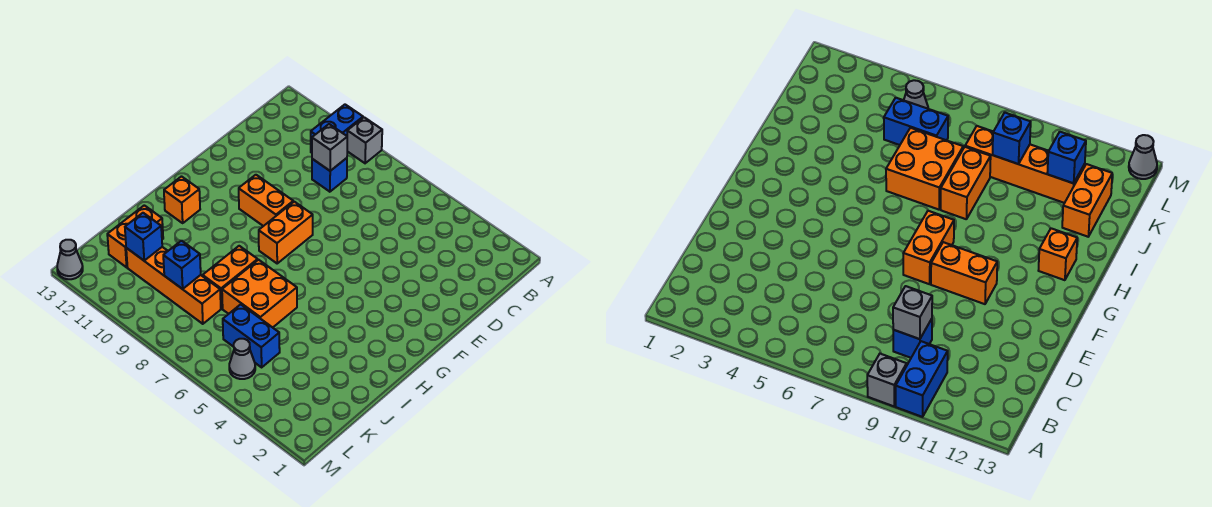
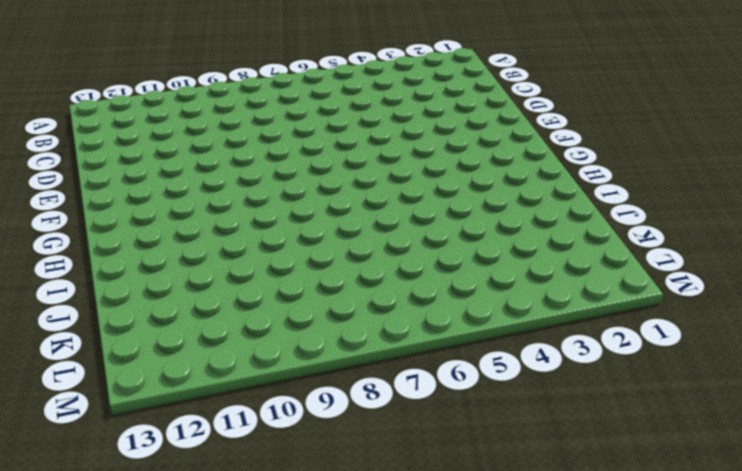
none -> grey 1x1 brick [347,117,382,163]
none -> blue 1x2 brick [311,105,363,153]
none -> blue 1x1 brick [312,158,347,192]

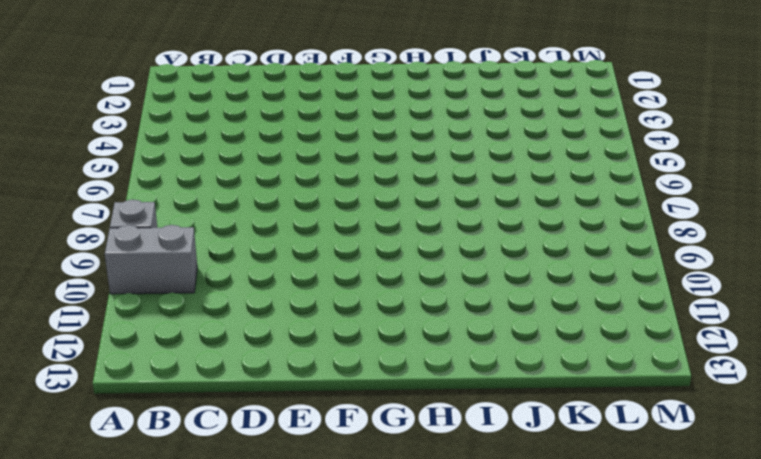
grey 1x2 brick [105,225,197,294] -> blue 1x2 brick [311,105,363,153]
none -> blue 1x1 brick [312,158,347,192]
none -> orange 1x2 brick [259,202,313,263]
none -> orange 1x2 brick [239,175,293,226]

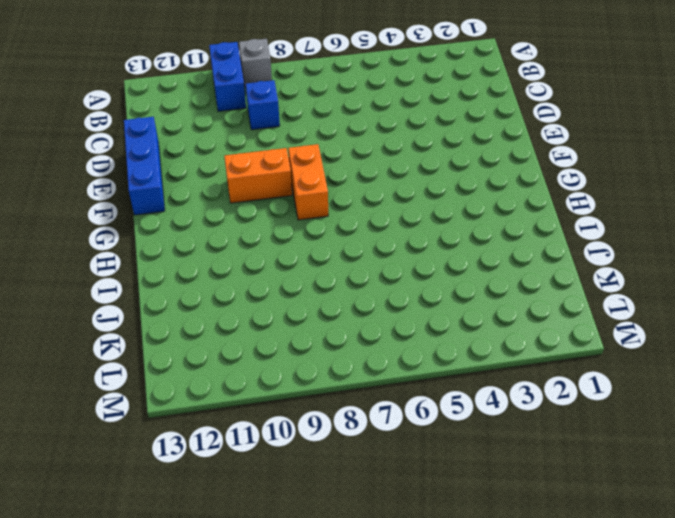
blue 1x3 brick [124,117,165,215] -> none
none -> orange 1x1 brick [164,177,200,223]
none -> orange 2x2 brick [222,260,297,327]
none -> orange 1x2 brick [203,246,258,308]

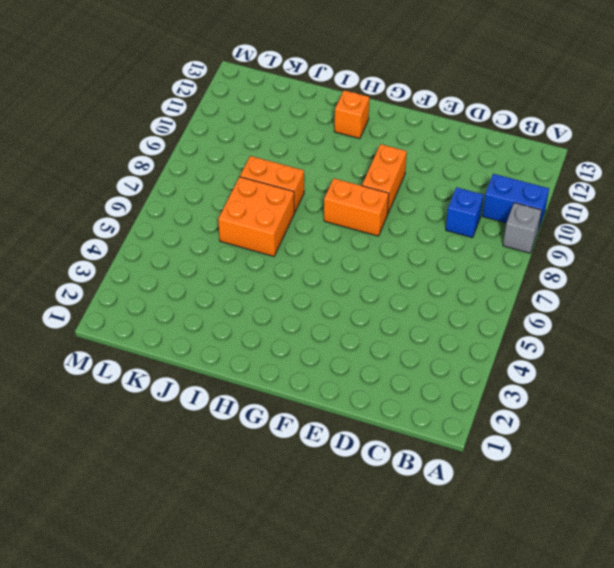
none -> orange 1x2 brick [107,205,163,267]
none -> blue 1x2 brick [223,304,280,367]
none -> orange 1x4 brick [126,247,221,324]

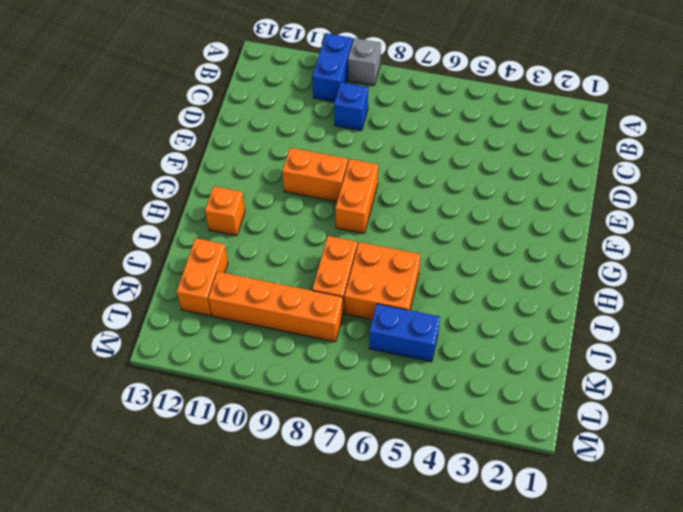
none -> grey 1x1 cone [229,339,255,379]
none -> grey 1x1 cone [57,240,83,279]
none -> grey 1x1 brick [312,124,347,171]

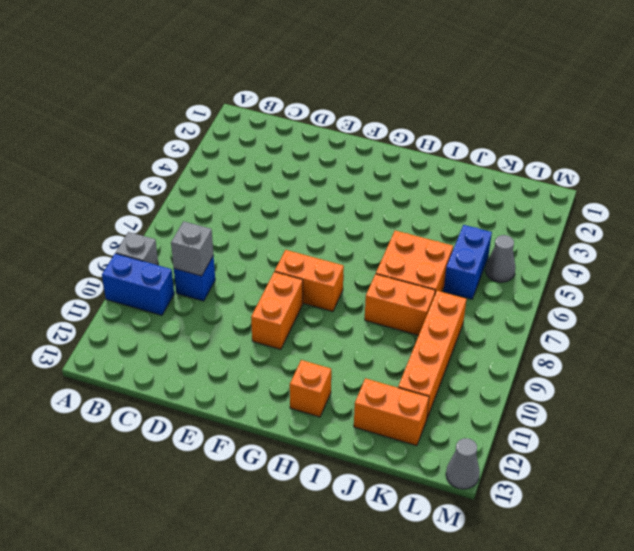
none -> blue 1x1 brick [163,241,201,289]
none -> blue 1x1 brick [125,213,162,260]

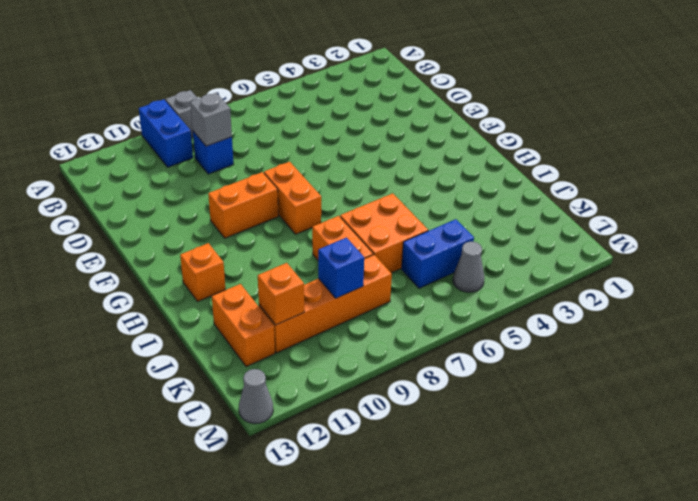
orange 1x1 brick [258,263,304,325] -> blue 1x1 brick [125,213,162,260]

